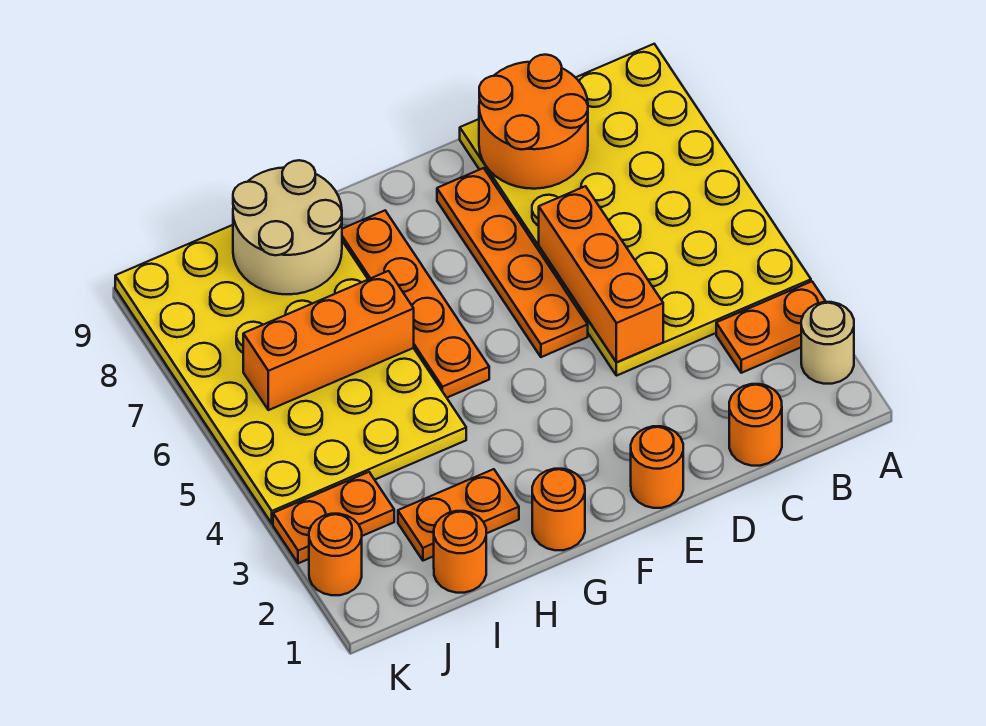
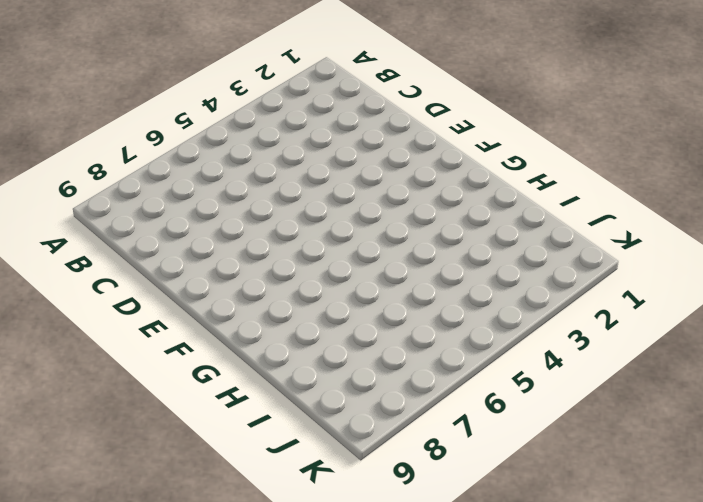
none -> tan 1x1 round brick [801,302,854,384]
none -> orange 1x2 plate [716,282,826,373]
none -> yellow 4x6 plate [460,44,811,376]

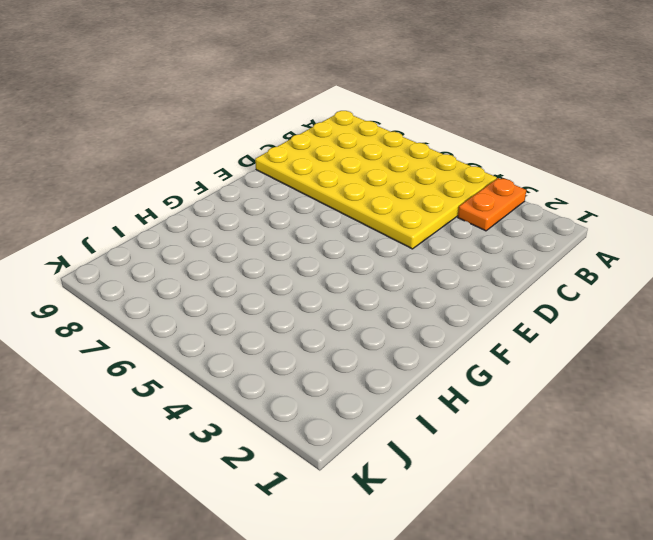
none -> tan 1x1 round brick [801,302,854,384]
none -> orange 1x1 round brick [729,384,782,466]
none -> orange 1x1 round brick [631,426,683,508]

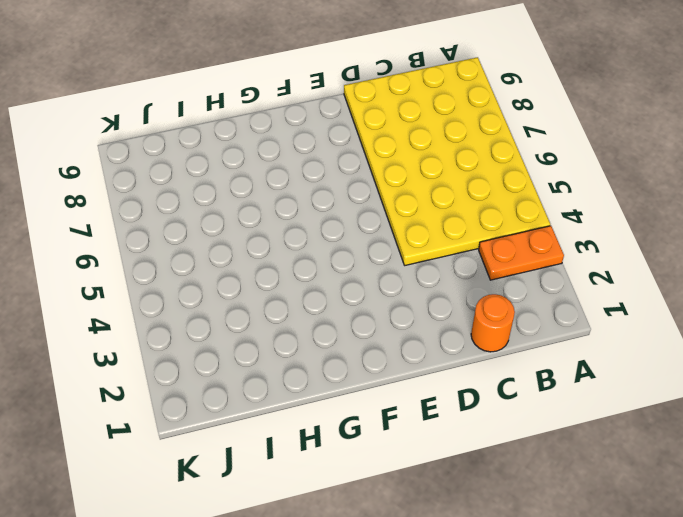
none -> tan 1x1 round brick [801,302,854,384]
none -> orange 1x1 round brick [631,426,683,508]
none -> orange 1x4 plate [437,168,588,357]

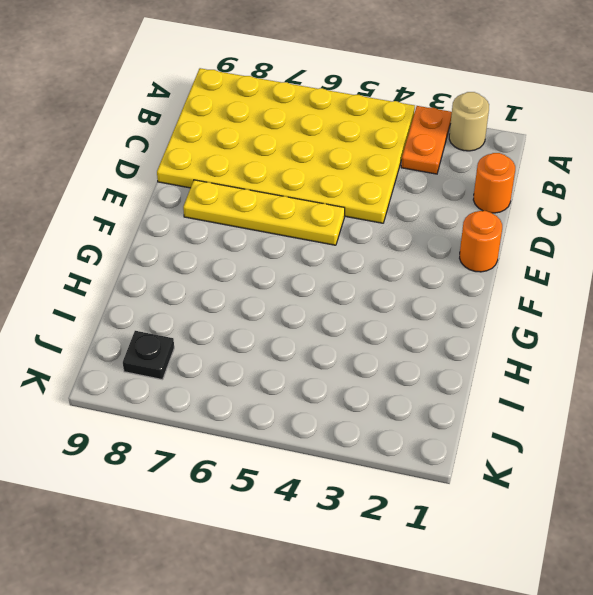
yellow 1x4 plate [183,180,345,245] -> orange 1x4 plate [437,168,588,357]
black 1x1 plate [123,331,174,380] -> yellow 4x6 plate [115,225,466,524]
none -> orange 1x1 round brick [532,469,585,550]
none -> orange 1x4 plate [342,211,489,398]
none -> orange 1x2 plate [398,469,519,561]

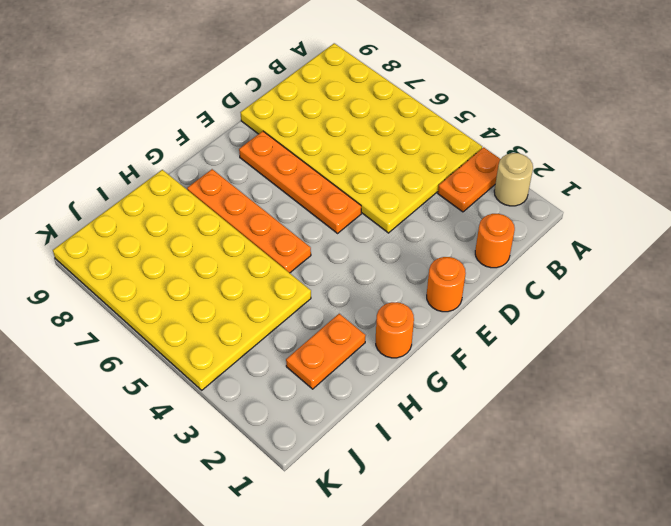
none -> orange 1x1 round brick [434,511,486,593]
none -> orange 1x2 plate [273,472,394,563]
none -> orange 1x1 round brick [309,514,362,595]

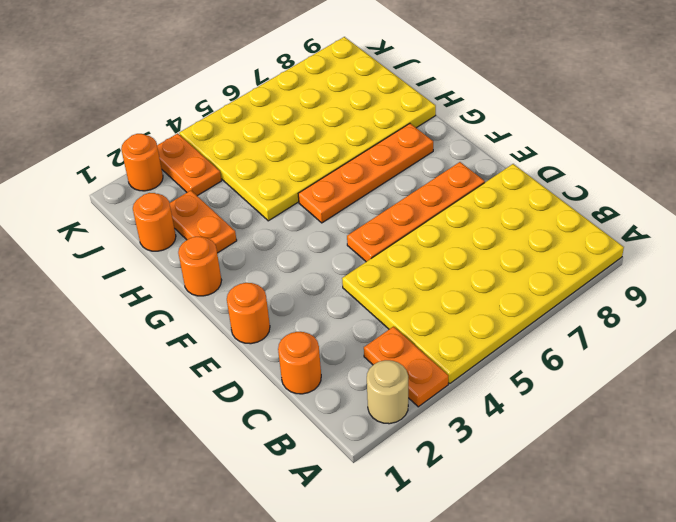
none -> orange 2x2 round brick [479,55,588,189]
none -> orange 1x3 brick [539,186,663,362]
none -> orange 1x3 brick [243,271,414,410]

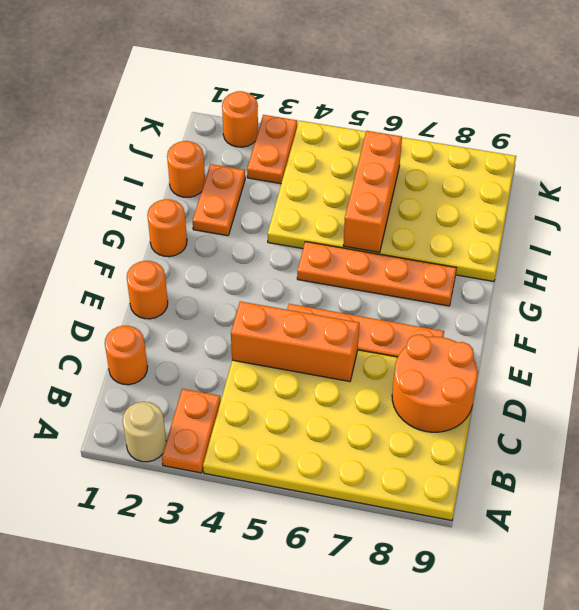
none -> tan 2x2 round brick [233,160,342,294]

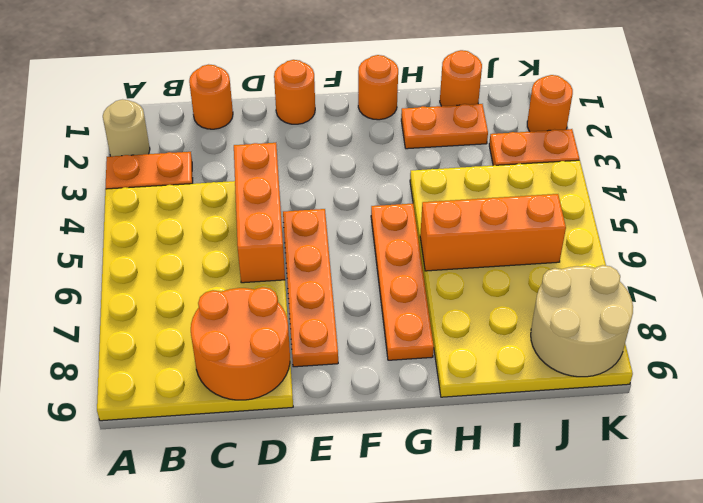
tan 2x2 round brick [531,265,633,377] -> tan 2x2 round brick moved to [233,160,342,294]

